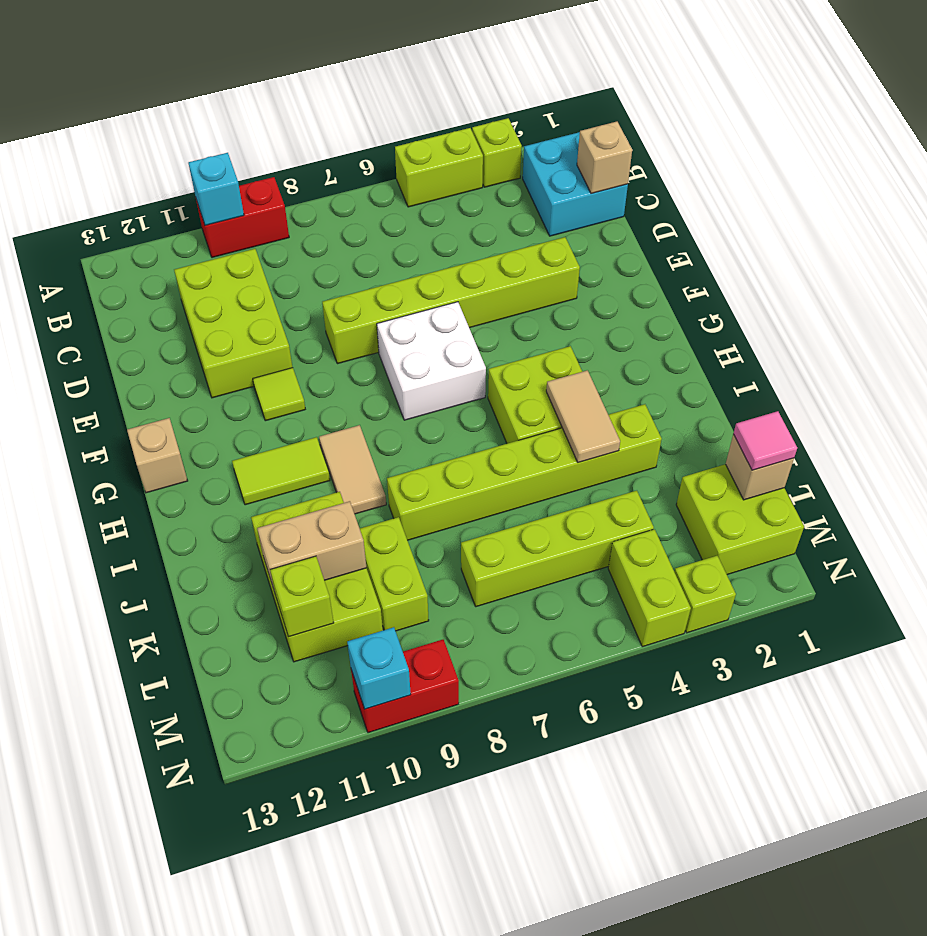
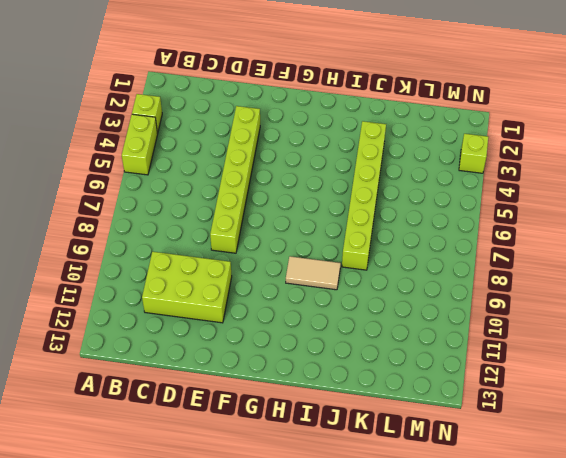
none -> red 1x2 brick [196,177,289,258]
none -> cyan 2x2 brick [523,132,628,236]
none -> white 2x2 brick [377,302,486,420]

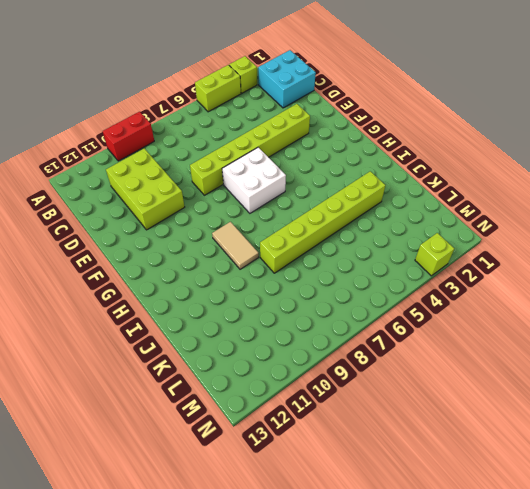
none -> lime 1x1 tile [253,368,305,421]
none -> tan 1x1 brick [127,418,188,493]
none -> lime 2x2 brick [488,346,582,444]

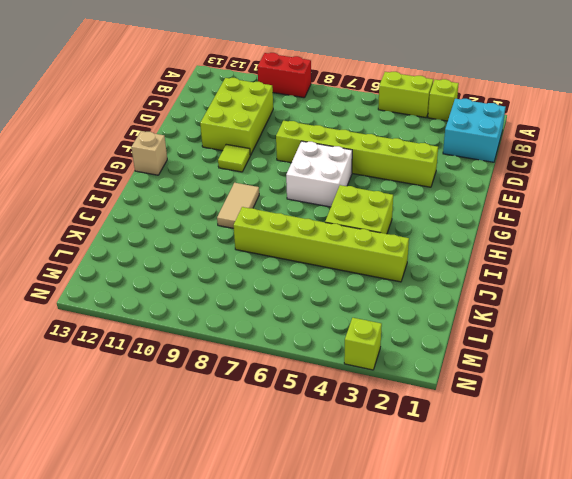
none -> lime 1x2 tile [232,437,330,505]
none -> lime 2x3 brick [251,492,383,662]
none -> lime 1x2 brick [360,517,429,631]

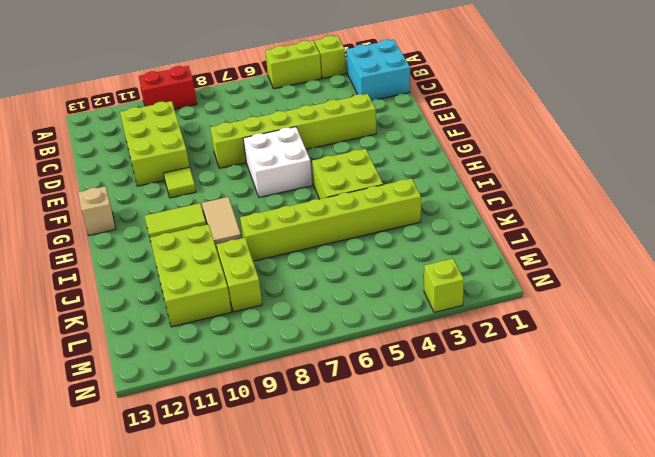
none -> lime 2x2 brick [676,464,804,575]
none -> lime 1x4 brick [461,491,654,607]
none -> lime 1x2 brick [608,529,691,647]

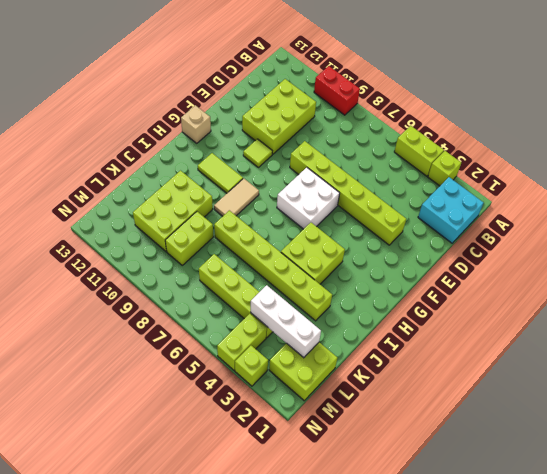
white 1x3 brick [251,285,321,358] -> none
none -> red 1x2 brick [351,640,459,733]
none -> cyan 1x1 brick [189,153,244,225]
none -> tan 1x1 brick [577,122,632,194]

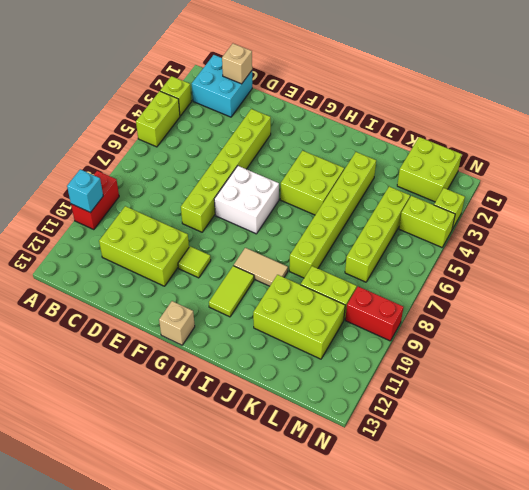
red 1x2 brick [345,287,403,341] -> red 1x2 brick turned to [351,640,459,733]
none -> tan 1x2 tile [546,370,620,463]
none -> tan 1x2 brick [257,501,367,592]
none -> tan 1x1 brick [726,434,794,500]

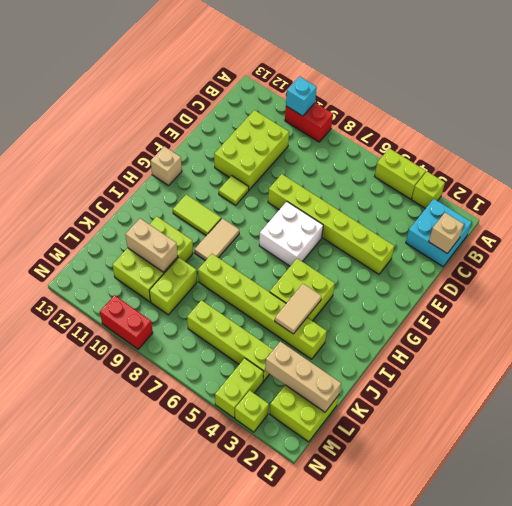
tan 1x3 brick [265,342,341,412] -> tan 1x1 brick [726,434,794,500]
none -> lime 1x1 brick [270,556,334,637]
none -> cyan 1x1 brick [347,627,411,709]
none -> pink 1x1 tile [733,411,797,470]

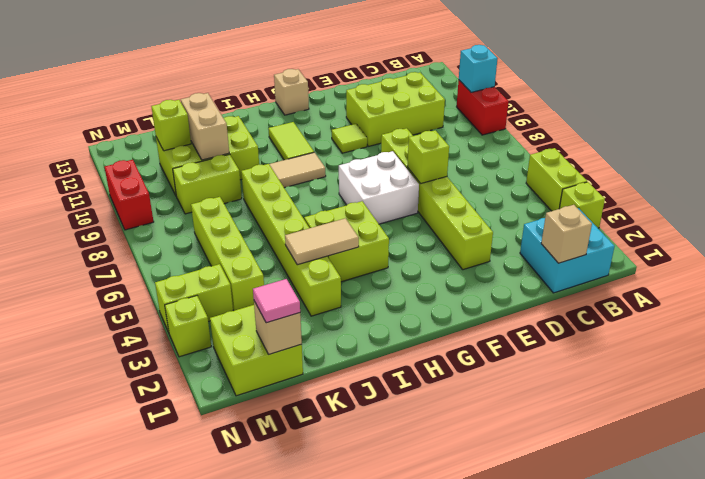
lime 1x1 brick [407,130,449,184] -> none
none -> cyan 1x1 brick [347,627,411,709]

